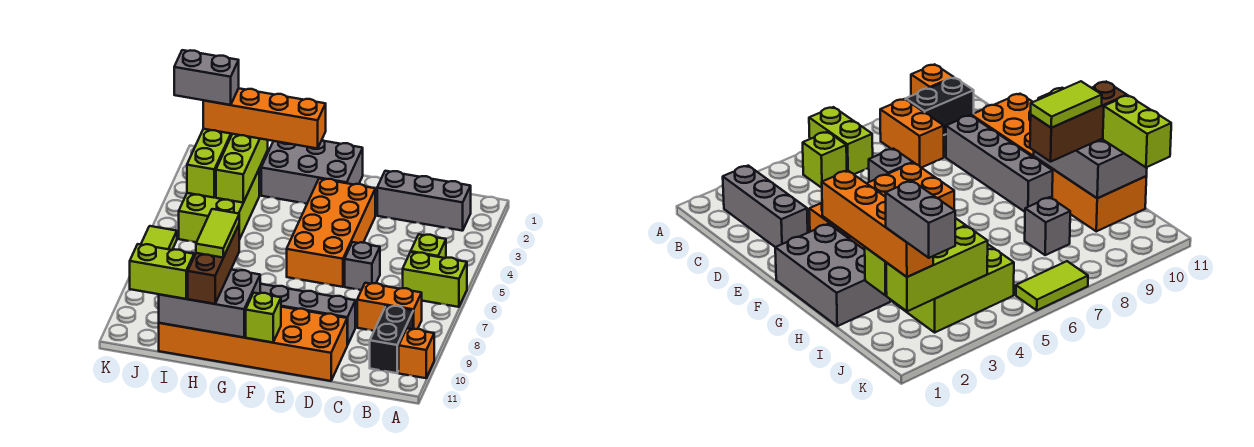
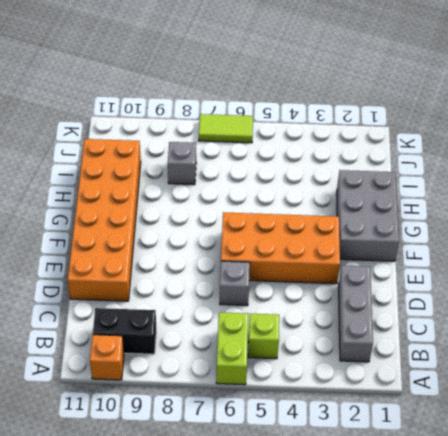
none -> orange 1x2 brick [357,283,422,331]
none -> grey 1x4 brick [260,284,355,345]
none -> lime 2x3 brick [179,170,259,242]

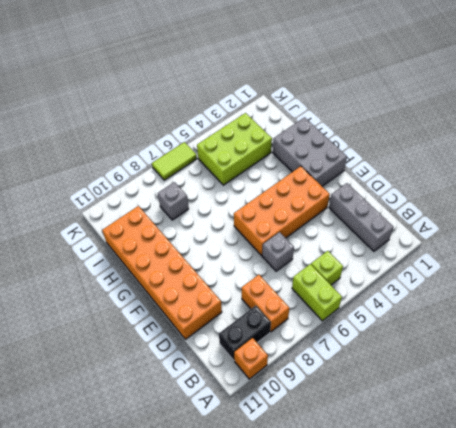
none -> grey 1x4 brick [260,284,355,345]
none -> lime 1x1 brick [246,293,281,343]
none -> grey 2x3 brick [159,270,260,337]

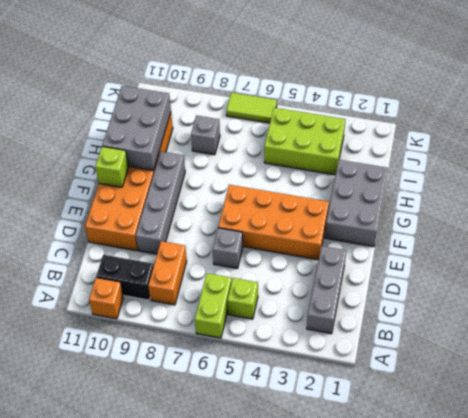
none -> lime 1x3 brick [216,134,268,203]
none -> lime 1x3 brick [187,129,232,198]
none -> orange 1x4 brick [203,88,326,149]

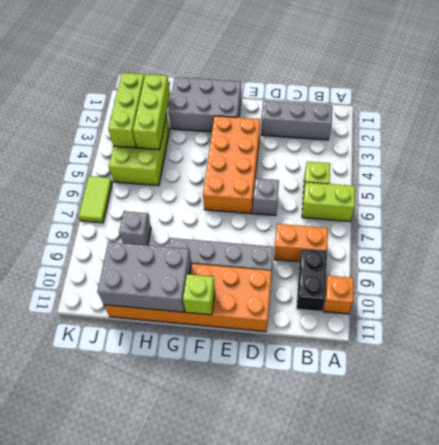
none -> orange 1x4 brick [203,88,326,149]
none -> brown 1x3 brick [188,225,239,304]
none -> lime 1x2 brick [130,244,194,299]

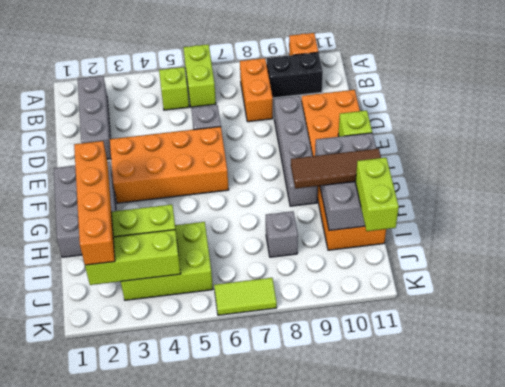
brown 1x3 tile [291,149,381,189] -> brown 1x3 brick [188,225,239,304]
none -> lime 1x2 tile [196,209,239,258]
none -> grey 1x2 brick [174,50,239,105]

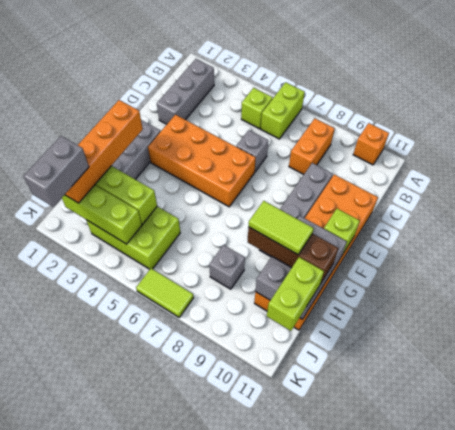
none -> black 1x2 brick [370,306,413,373]

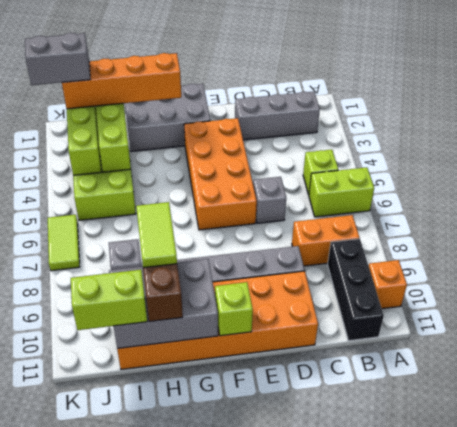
black 1x3 brick [328,239,384,341] -> black 1x2 brick [370,306,413,373]

